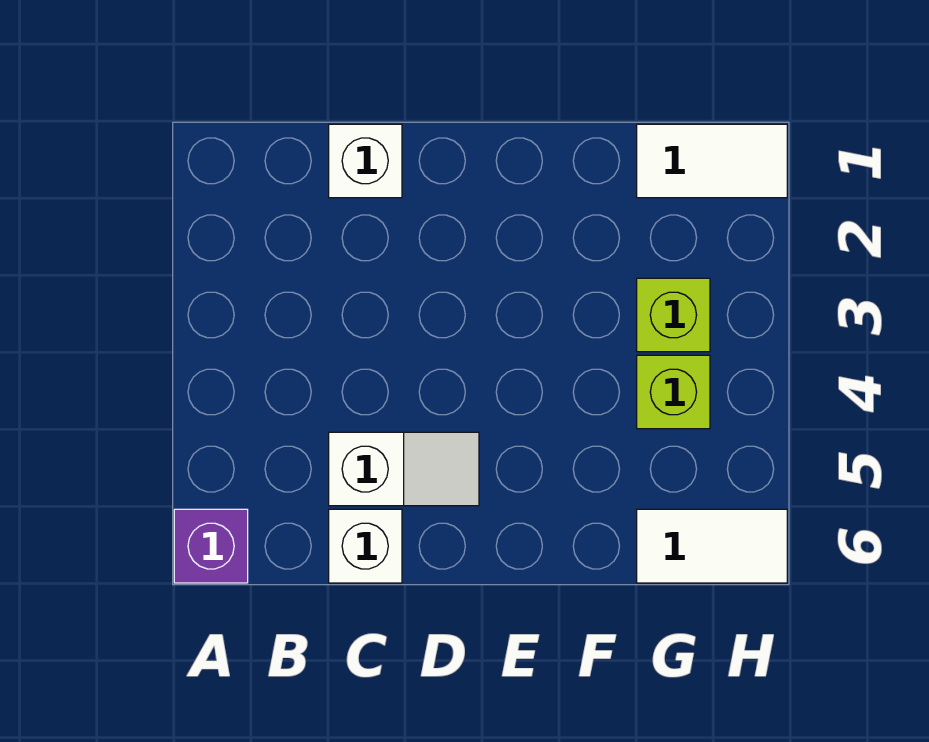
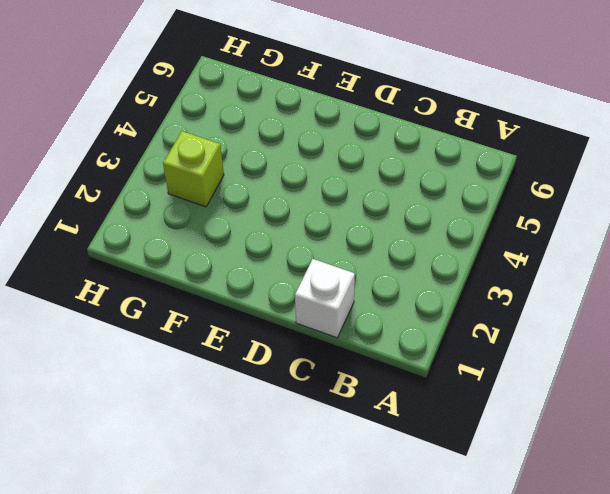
none -> purple 1x1 brick [174,509,248,583]
none -> white 1x2 slope [329,432,479,506]

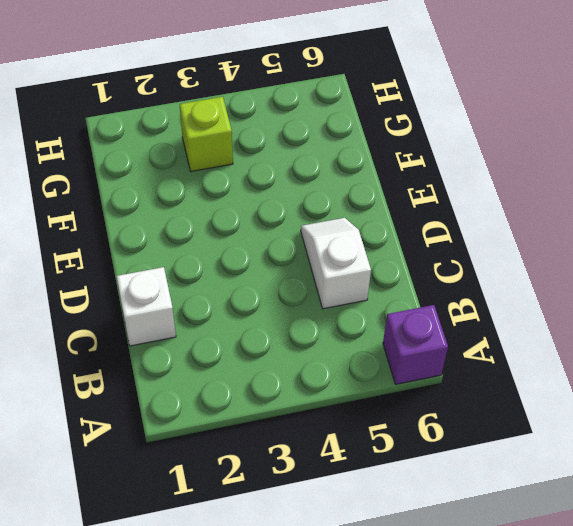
none -> white 1x1 brick [329,509,402,583]
none -> white 1x2 tile [637,124,787,198]

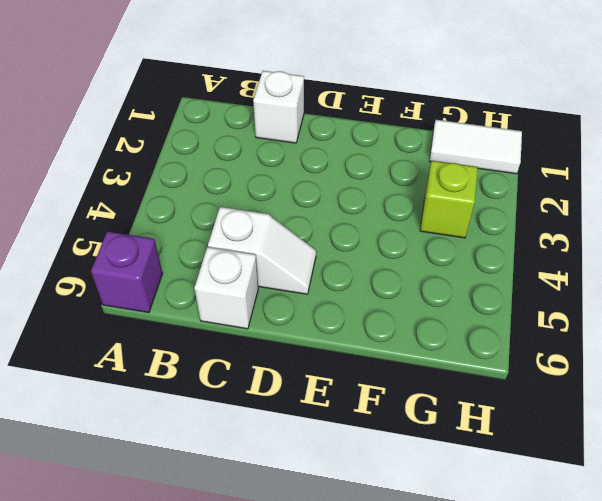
none -> lime 1x1 brick [637,355,710,429]
none -> white 1x2 tile [637,509,787,583]

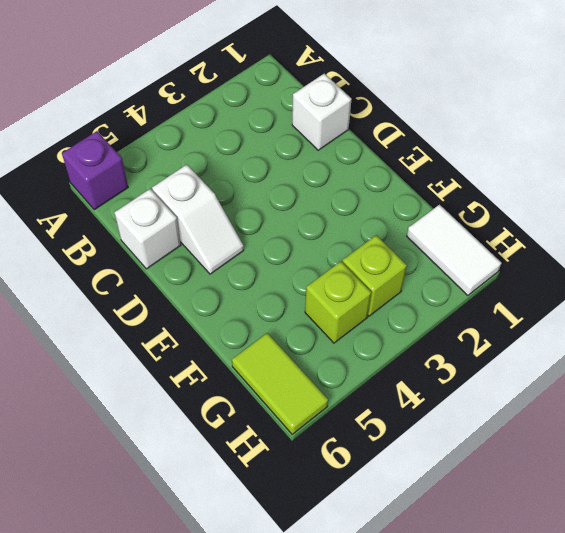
lime 1x2 tile [232,333,328,434] -> white 1x2 tile [637,509,787,583]

